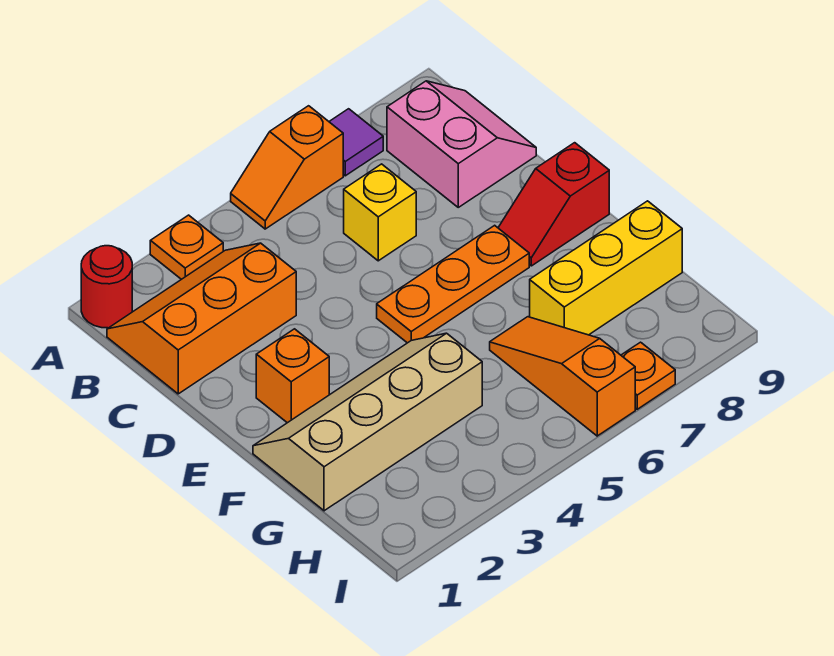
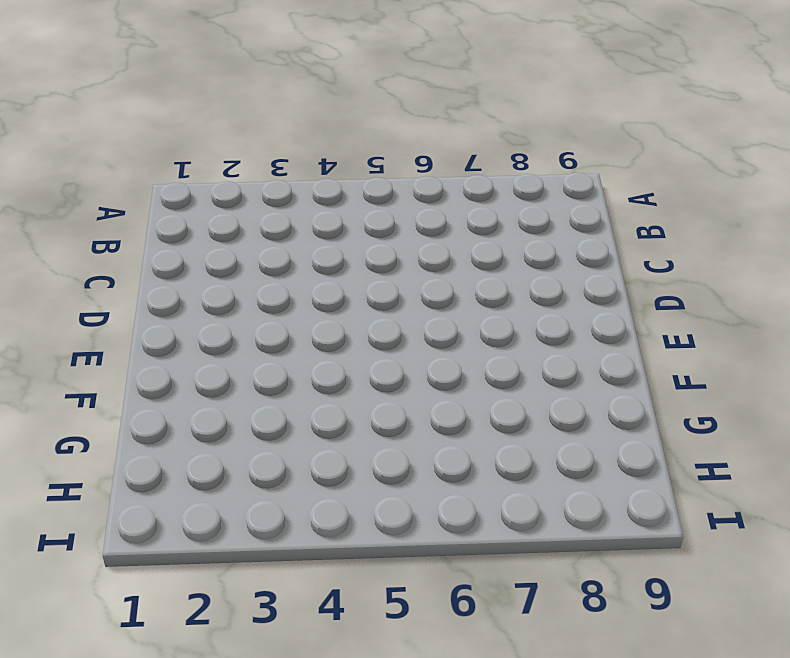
none -> red 1x1 round brick [81,246,132,328]
none -> orange 1x1 plate [150,215,223,279]
none -> orange 1x2 slope [231,106,343,229]

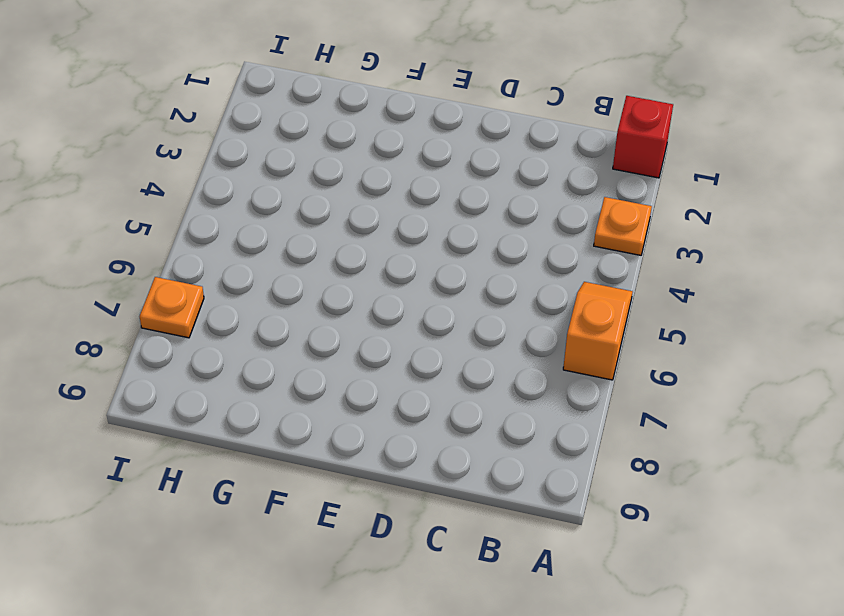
red 1x1 brick [613,96,673,178] -> red 1x1 round brick [81,246,132,328]
none -> purple 1x1 tile [329,109,383,176]
none -> orange 2x3 slope [107,243,296,394]
none -> pink 2x2 slope [387,81,536,207]

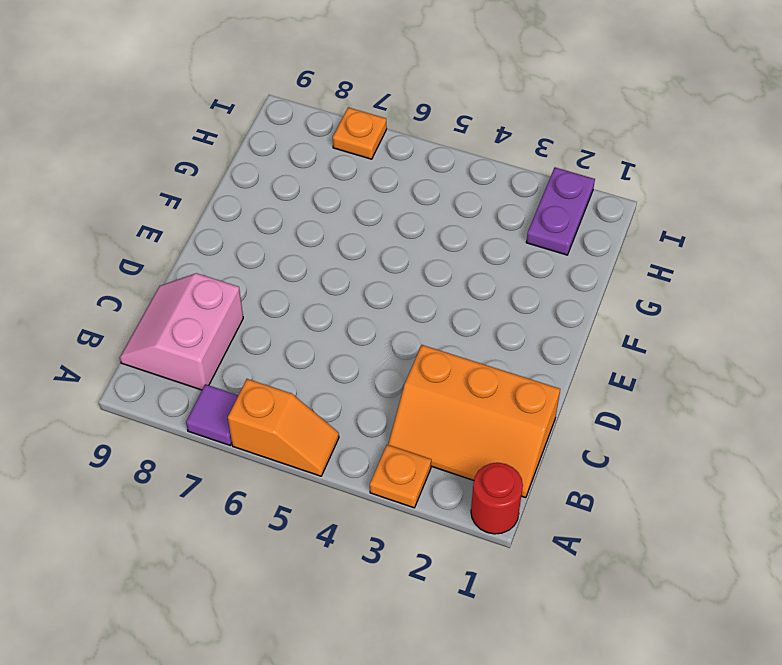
purple 1x2 plate [526,167,595,255] -> none
none -> yellow 1x1 brick [344,164,416,261]
none -> orange 1x1 brick [256,329,329,423]
none -> orange 1x3 plate [377,225,529,343]

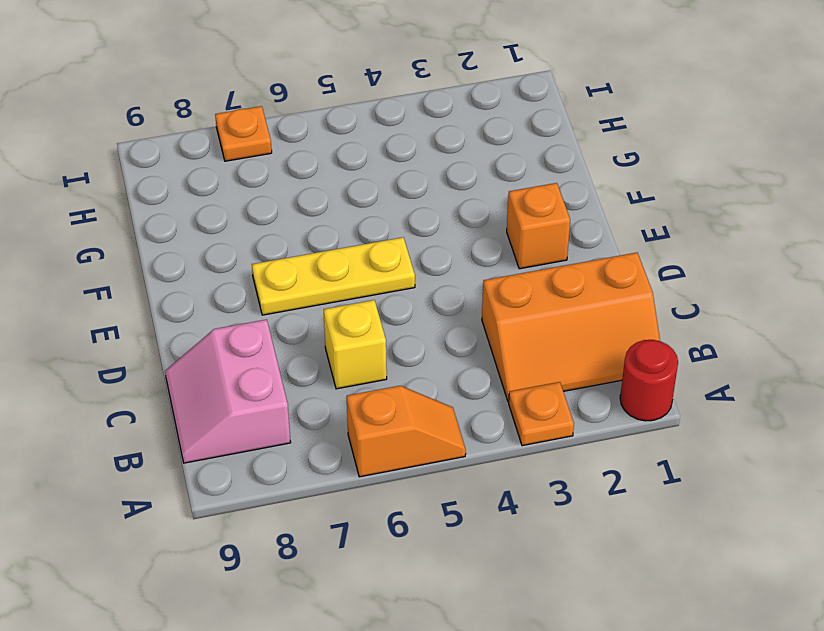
yellow 1x3 plate [252,237,415,315] -> orange 1x3 plate [377,225,529,343]
none -> purple 1x1 tile [329,109,383,176]
none -> red 1x2 slope [498,143,609,266]
none -> tan 2x4 slope [253,333,482,511]

